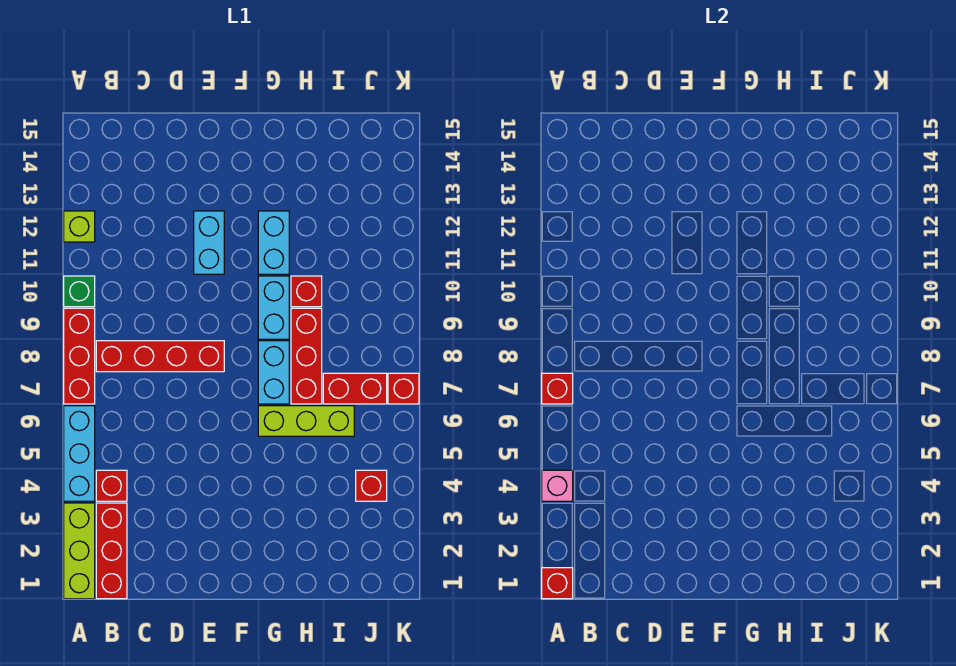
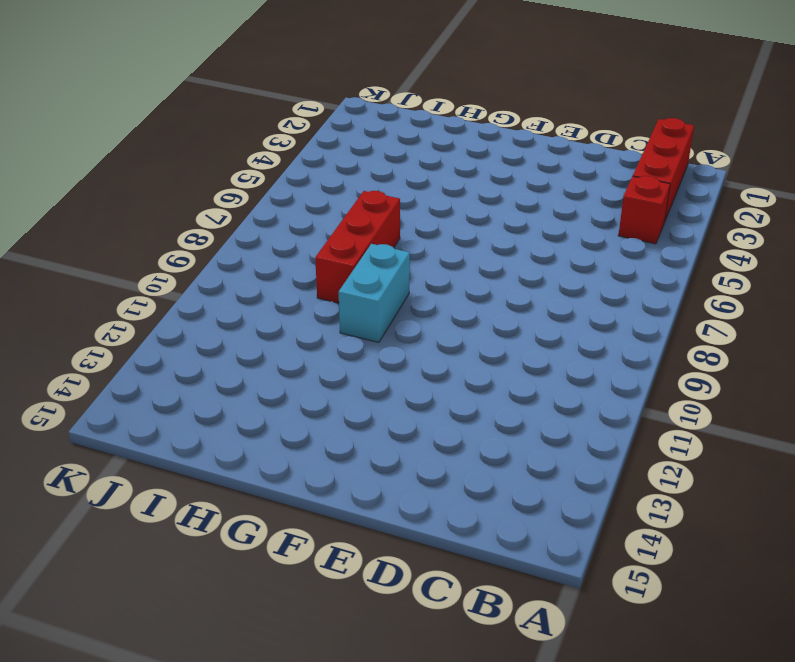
none -> lime 1x3 brick [64,503,95,599]
none -> cyan 1x3 brick [64,406,95,501]
none -> red 1x3 brick [64,308,95,404]

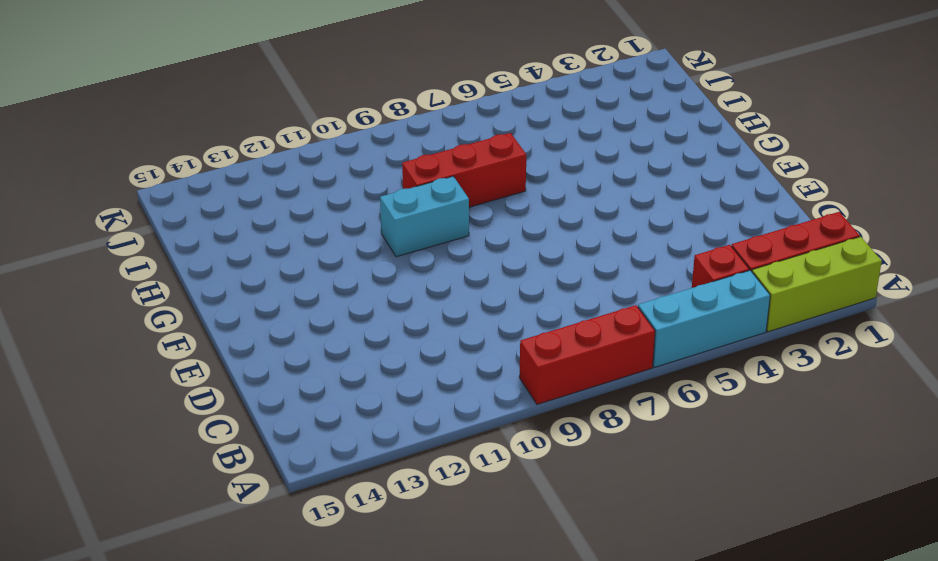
none -> green 1x1 brick [64,276,95,307]
none -> lime 1x1 brick [64,211,95,242]
none -> red 1x4 brick [96,341,224,372]

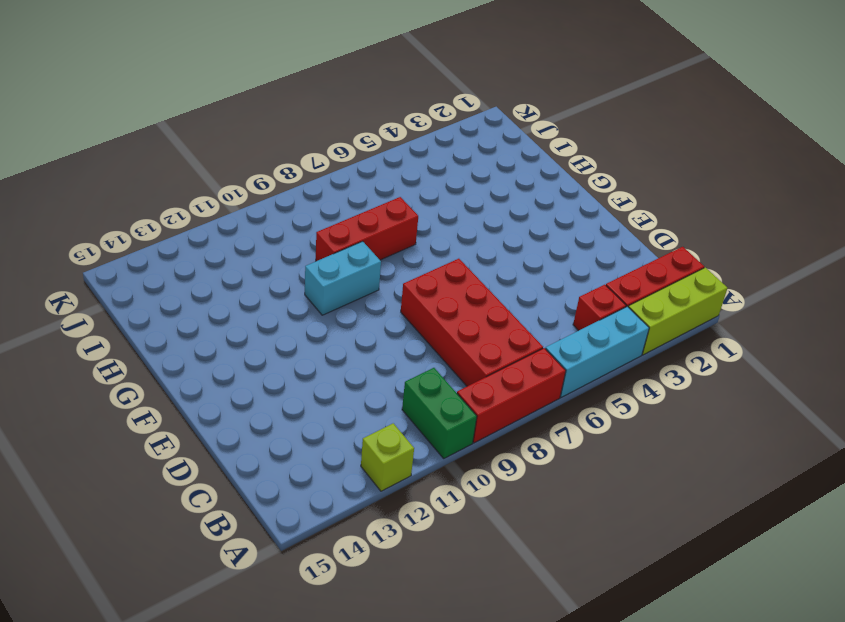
green 1x2 brick [402,368,477,458] -> green 1x1 brick [64,276,95,307]
red 2x4 brick [401,259,543,386] -> red 1x4 brick [96,341,224,372]
none -> cyan 1x2 brick [194,211,224,274]
none -> lime 1x3 brick [258,406,354,436]
none -> cyan 1x2 brick [258,341,289,404]

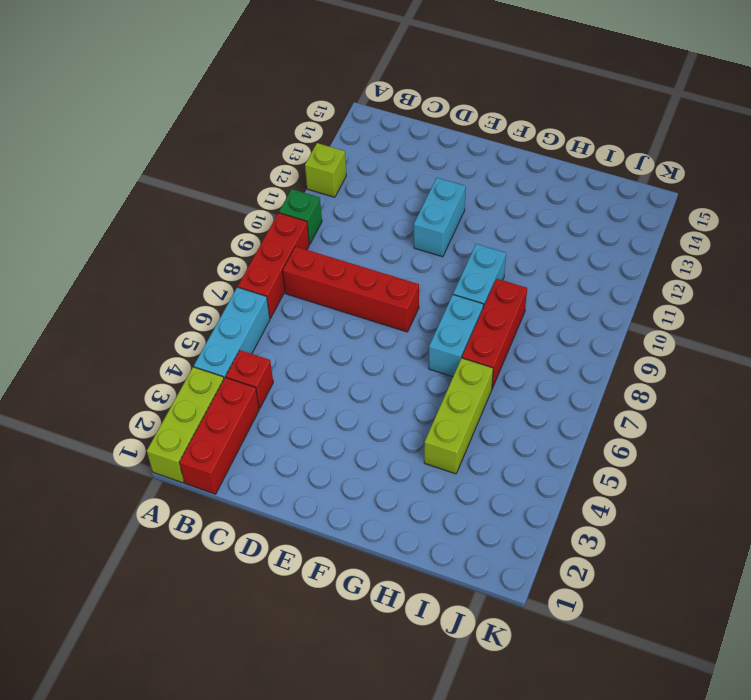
lime 1x3 brick [424,358,493,474] -> lime 1x3 brick turned to [258,406,354,436]
none -> cyan 1x2 brick [258,211,289,274]
none -> red 1x1 brick [291,276,322,307]
none -> red 1x2 brick [323,373,387,404]

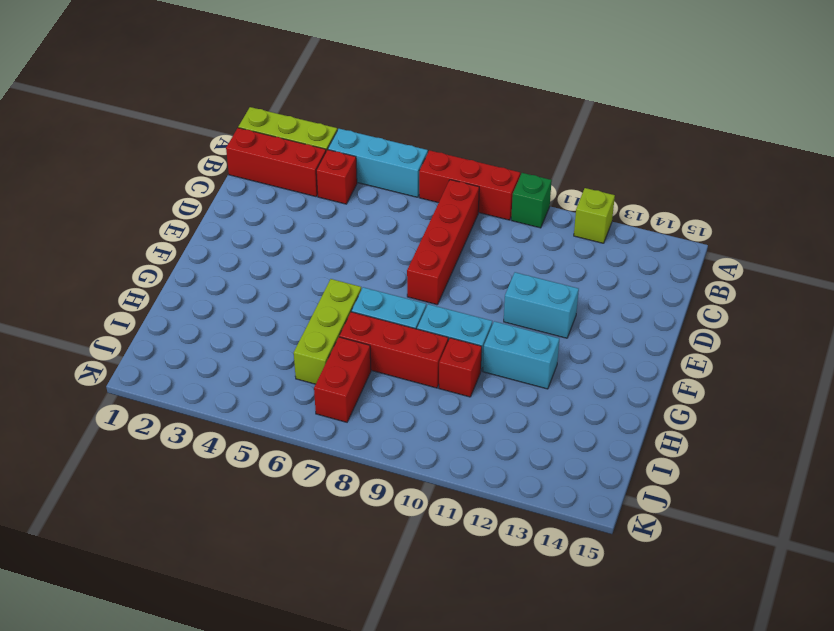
none -> red 1x1 brick [356,470,387,501]
none -> red 1x1 brick [388,373,419,404]
none -> red 1x1 brick [542,568,573,599]

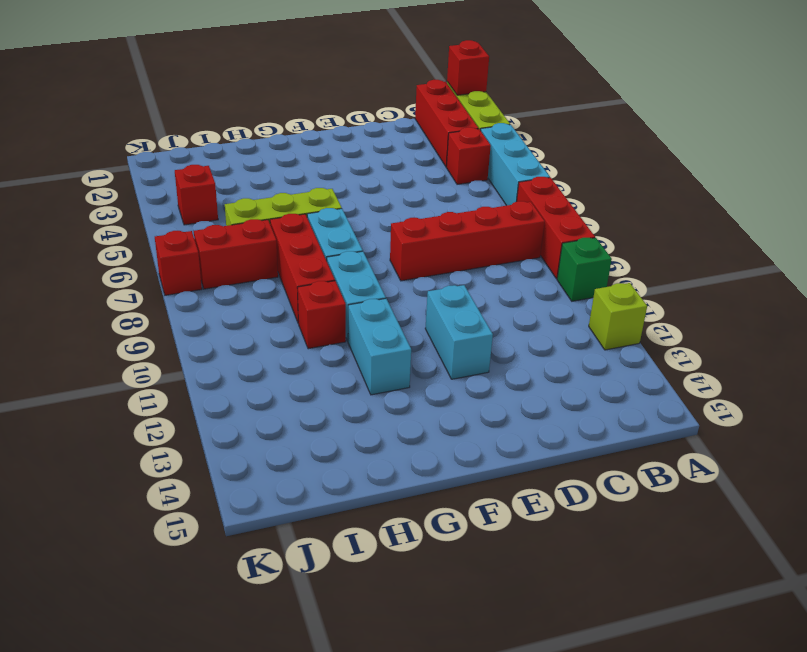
none -> pink 1x1 brick [542,470,573,501]
none -> red 1x1 brick [542,373,573,404]

